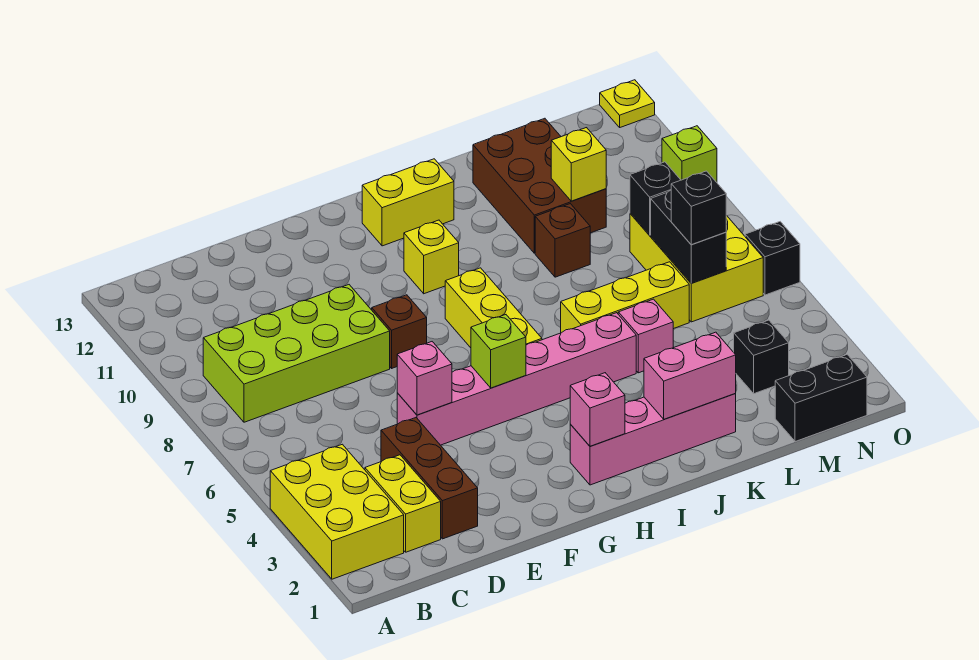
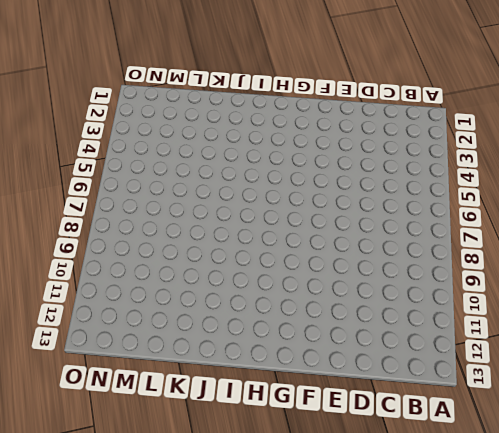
none -> yellow 2x3 brick [270,444,404,579]
none -> lime 2x4 brick [203,285,390,422]
none -> yellow 1x2 brick [365,455,441,552]

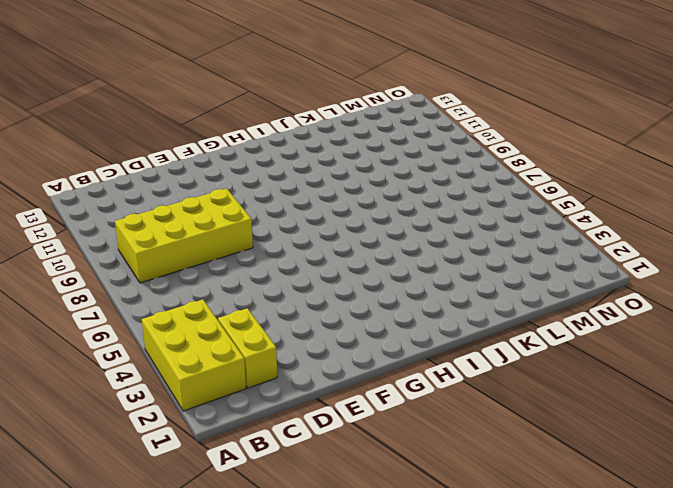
yellow 2x4 brick [115,189,253,283] -> lime 2x4 brick [203,285,390,422]
none -> brown 1x3 brick [381,418,478,539]
none -> pink 1x6 brick [397,313,636,445]
none -> brown 1x1 brick [372,295,427,368]

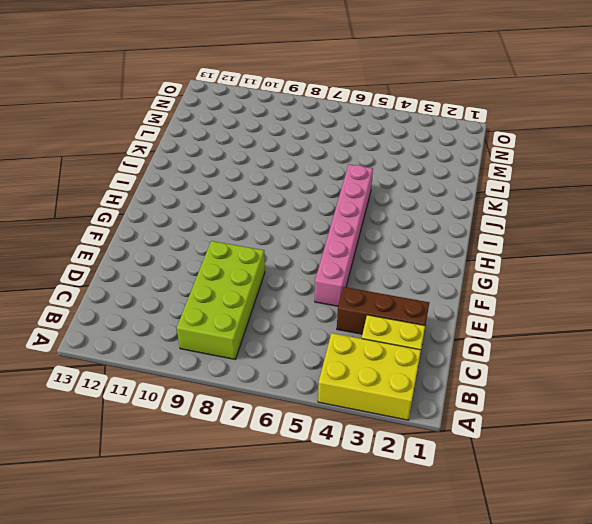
none -> brown 1x1 brick [372,295,427,368]
none -> pink 1x4 brick [570,394,736,485]
none -> yellow 1x3 brick [445,268,542,348]

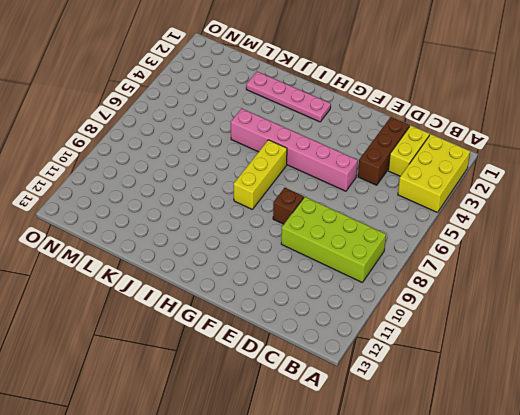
pink 1x4 plate [246,72,331,122] -> pink 1x4 brick [570,394,736,485]
none -> yellow 1x1 brick [404,220,459,294]
none -> yellow 1x2 brick [362,159,454,246]
none -> yellow 1x3 brick [561,262,689,333]

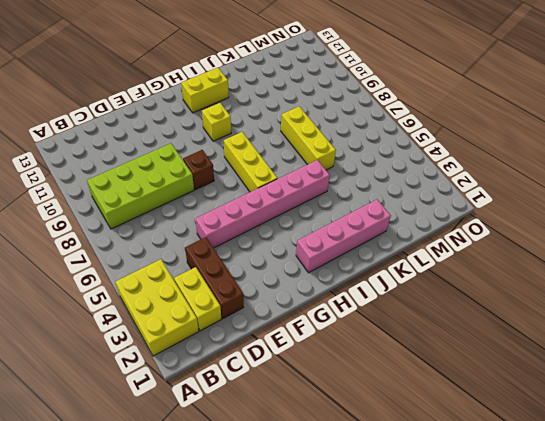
yellow 1x3 brick [281,106,336,170] -> yellow 1x3 brick turned to [561,262,689,333]
none -> pink 1x1 brick [618,299,673,373]
none -> brown 1x1 brick [535,204,590,277]
none -> brown 2x3 brick [473,118,606,253]

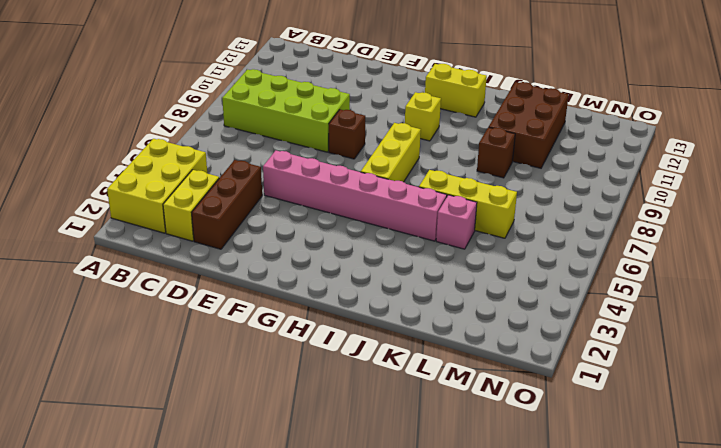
none -> pink 1x4 brick [570,394,736,485]
none -> black 1x2 brick [775,355,867,442]
none -> black 1x1 brick [734,320,789,394]

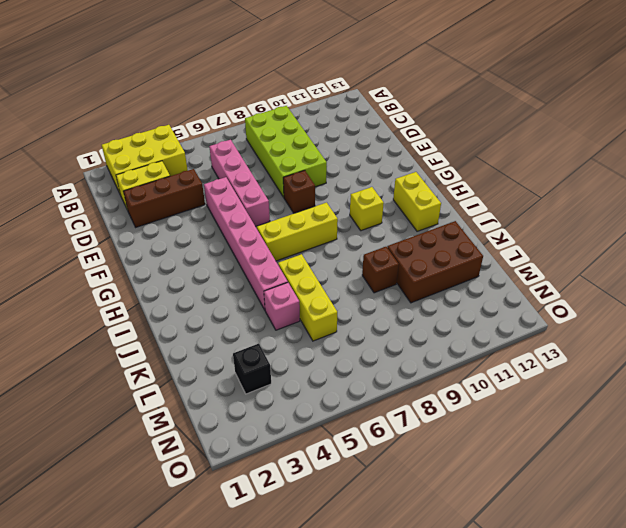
pink 1x4 brick [209,140,270,226] -> pink 1x4 brick moved to [570,394,736,485]
none -> black 1x2 brick [775,355,867,442]
none -> yellow 2x3 brick [630,214,763,322]
none -> black 1x1 brick [745,222,800,295]

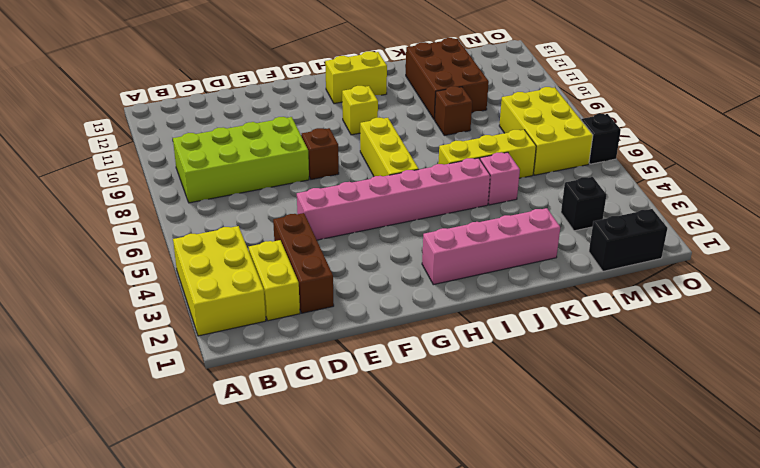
none -> lime 1x1 brick [662,126,717,182]
none -> yellow 1x1 plate [600,80,655,127]
none -> pink 1x1 brick [397,342,452,415]

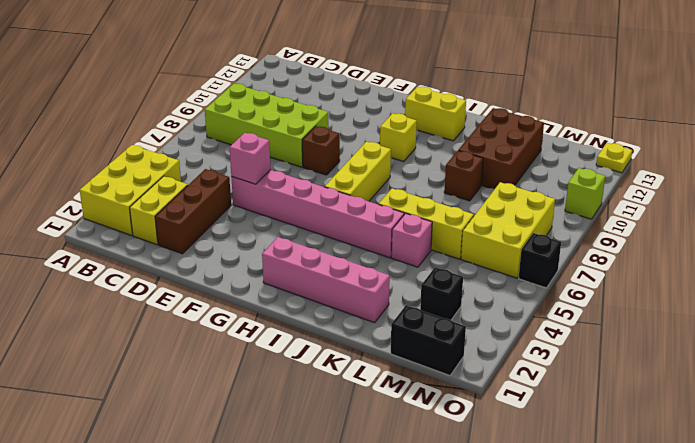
none -> lime 1x1 brick [471,315,526,388]
none -> pink 1x1 brick [570,373,625,446]
none -> pink 1x2 brick [644,332,736,419]

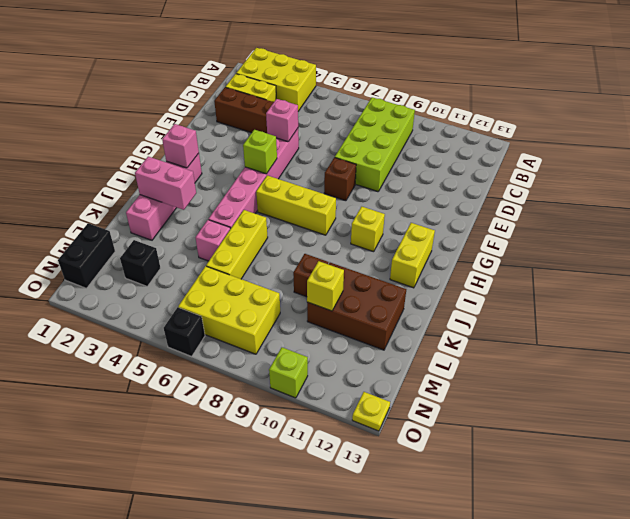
pink 1x2 brick [135,157,196,210] -> pink 1x2 brick turned to [644,332,736,419]
none -> black 1x2 brick [651,190,726,283]
none -> black 1x1 brick [630,162,680,235]
none -> black 1x1 brick [671,171,726,245]

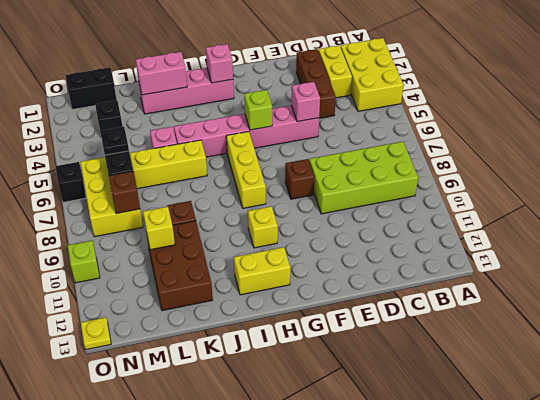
black 1x1 plate [100,127,129,155] -> black 1x1 brick [671,171,726,245]
brown 1x1 brick [109,171,140,214] -> black 1x1 brick [630,162,680,235]

